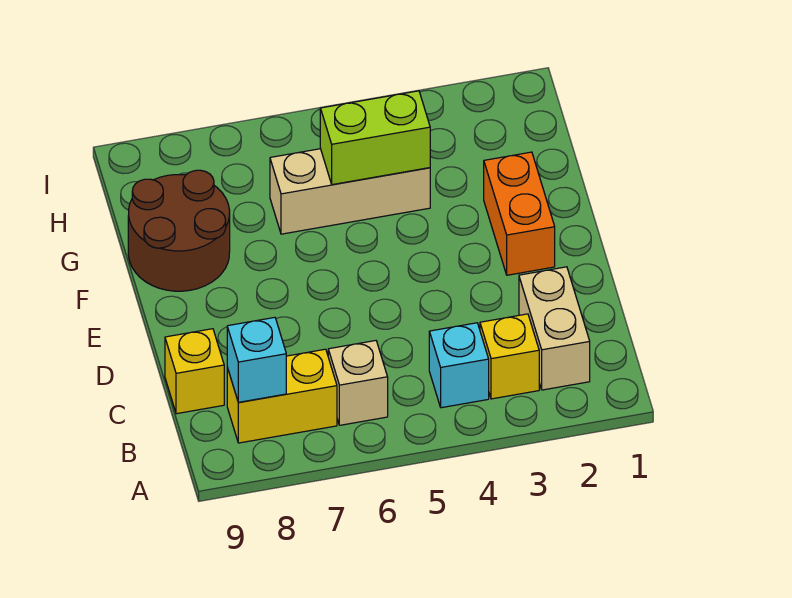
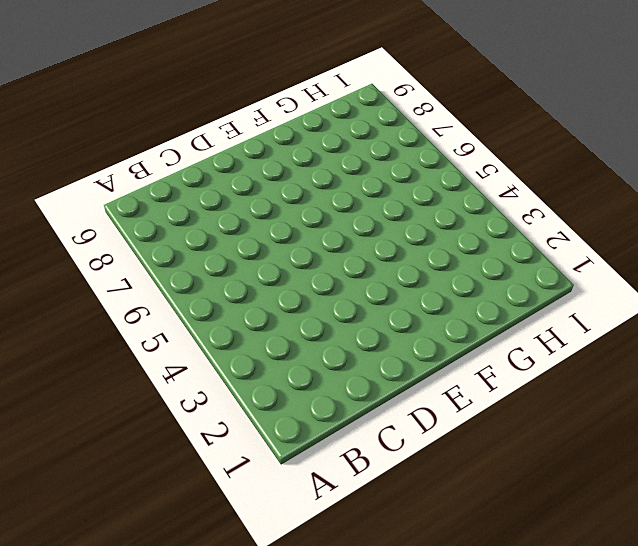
none -> tan 1x2 brick [519,267,590,390]
none -> yellow 1x1 brick [480,314,539,399]

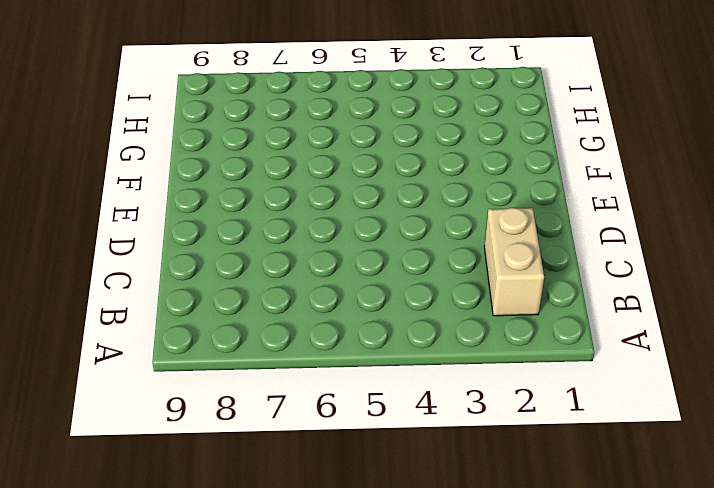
none -> yellow 1x1 brick [480,314,539,399]
none -> cyan 1x1 brick [429,323,489,408]

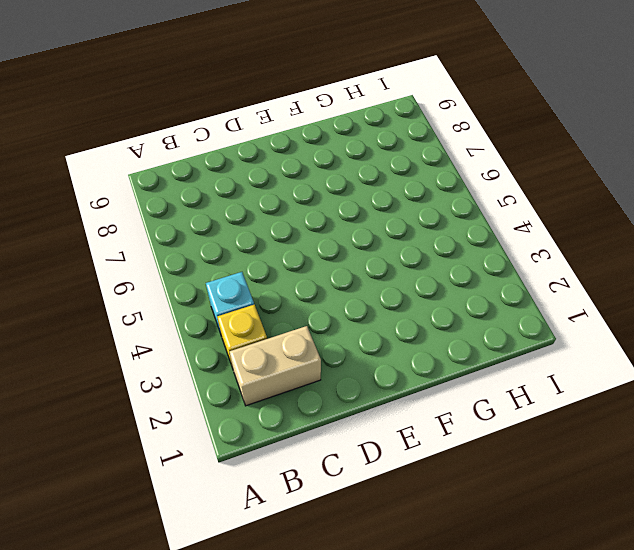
none -> tan 1x1 brick [328,341,388,425]
none -> yellow 1x2 brick [227,349,337,443]

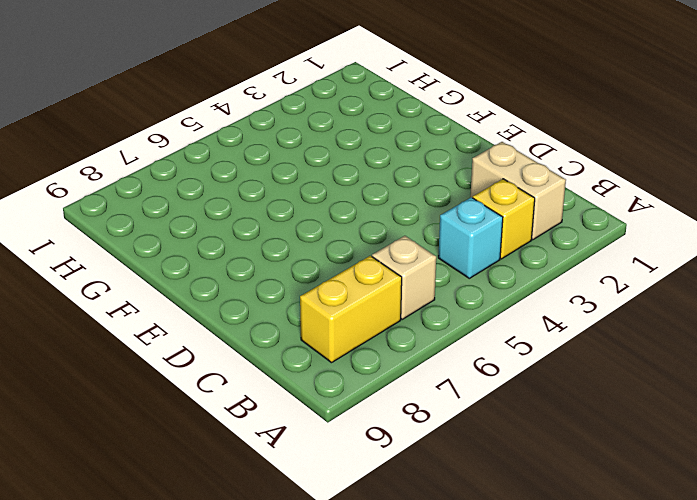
none -> yellow 1x1 brick [165,329,224,414]
none -> orange 1x2 brick [484,152,555,275]

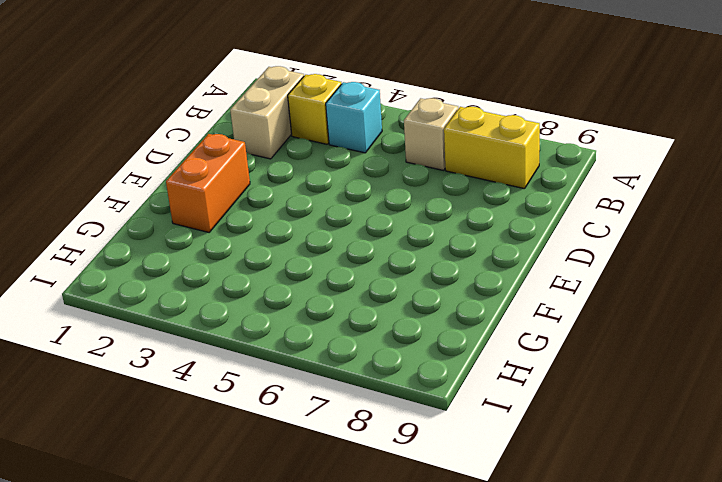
none -> yellow 1x1 brick [165,329,224,414]
none -> brown 2x2 round brick [128,170,230,291]

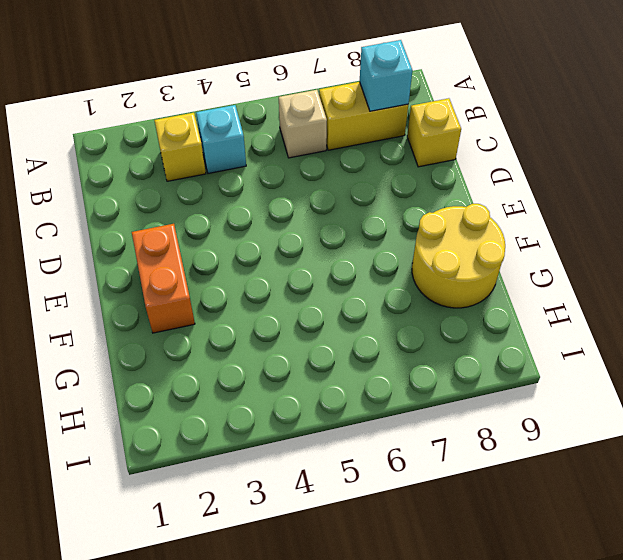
yellow 2x2 round brick [412,204,505,308] -> brown 2x2 round brick [128,170,230,291]
none -> tan 1x2 brick [519,267,590,390]
none -> tan 1x3 brick [270,149,430,234]

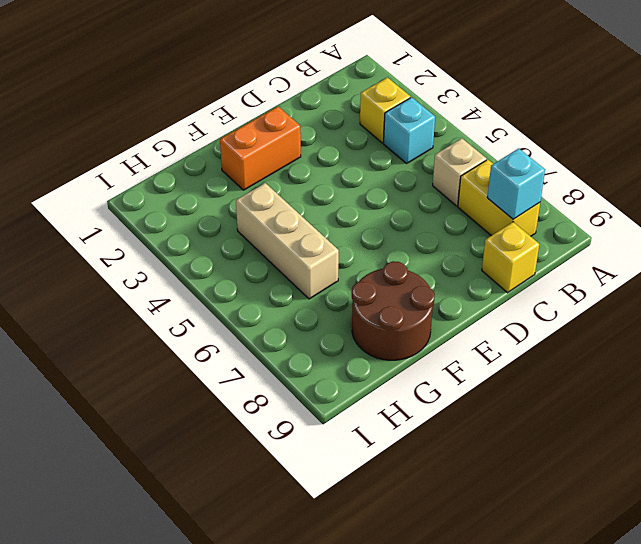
none -> tan 1x2 brick [519,267,590,390]
none -> lime 1x2 brick [320,91,430,185]

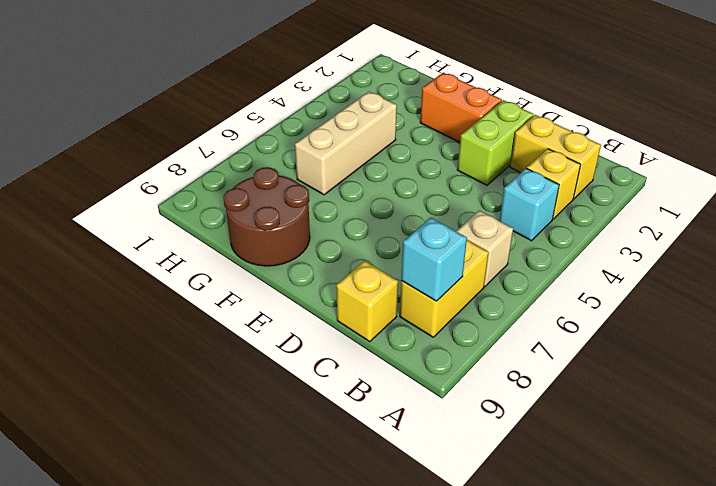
yellow 1x2 brick [510,115,601,199] -> tan 1x2 brick [519,267,590,390]
lime 1x2 brick [457,100,534,185] -> lime 1x2 brick moved to [320,91,430,185]

